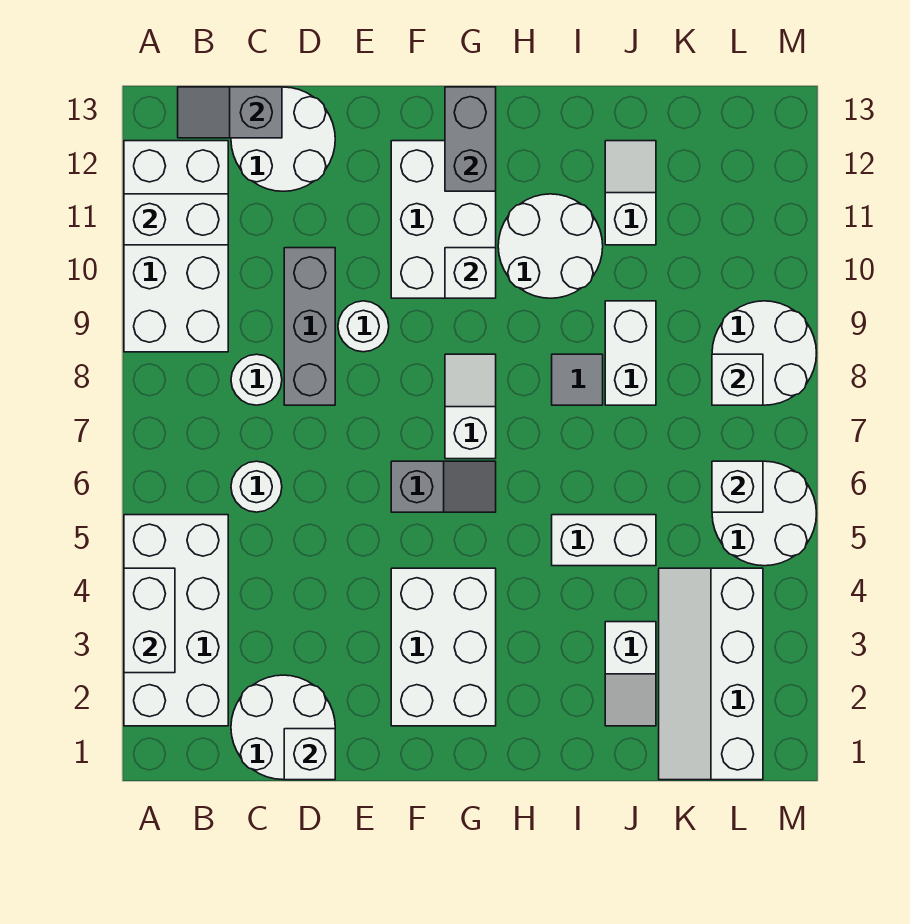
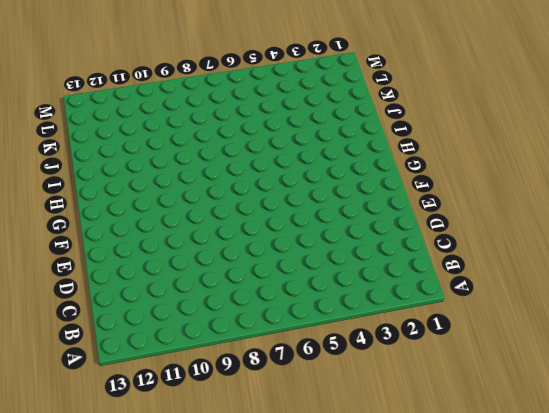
none -> white 2x4 brick [124,515,228,726]
none -> white 2x4 brick [124,141,228,352]
none -> white 2x2 round brick [231,675,335,780]

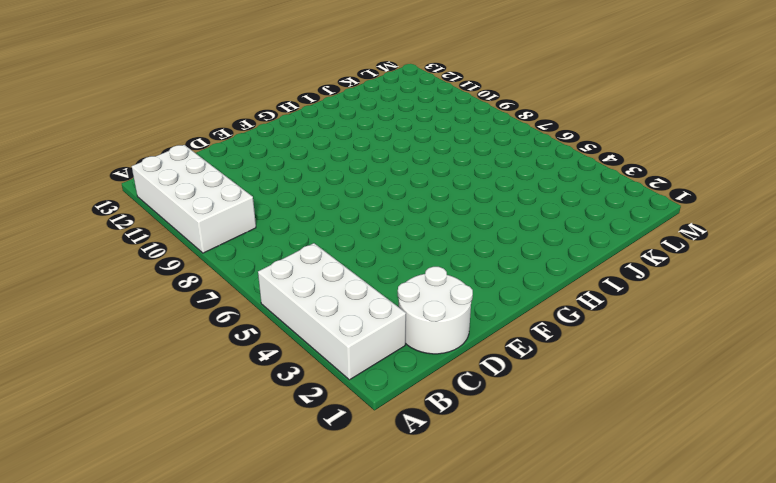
none -> white 1x1 round brick [231,461,282,512]
none -> white 1x1 round brick [231,354,282,405]
none -> white 2x2 round brick [231,87,335,191]

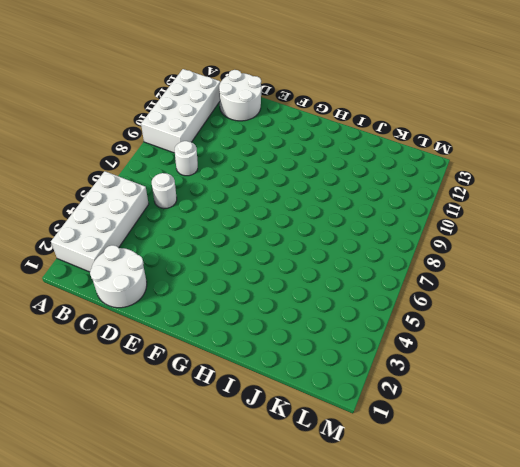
none -> grey 1x3 brick [284,248,335,405]
none -> white 1x1 round brick [338,301,389,352]
none -> white 2x3 brick [391,568,496,726]

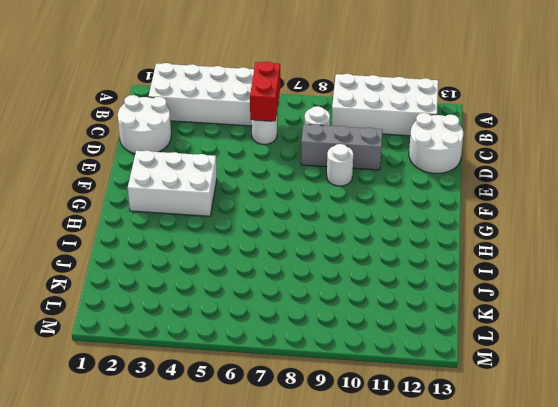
red 1x2 brick [250,62,280,121] -> none
none -> grey 1x2 slope [391,461,496,512]
none -> white 2x3 brick [391,141,496,298]
none -> white 1x2 slope [445,354,496,459]

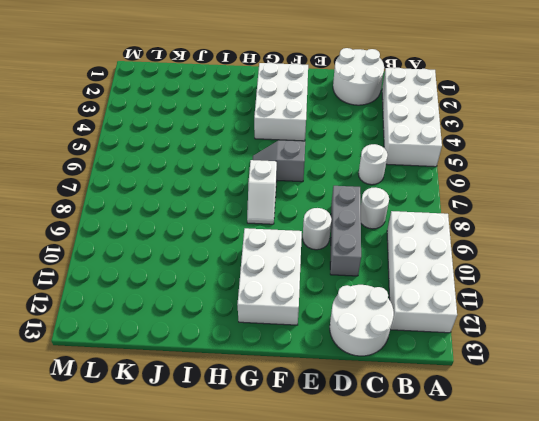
none -> white 2x2 round brick [498,194,603,298]
none -> white 1x2 brick [552,515,656,566]
none -> grey 1x1 tile [552,354,603,405]

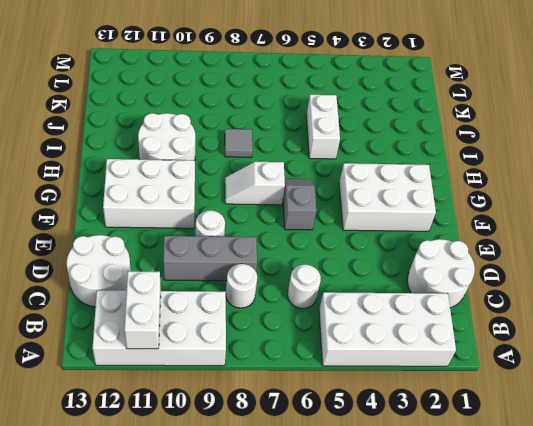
none -> white 1x2 slope [605,622,656,726]
none -> white 1x2 brick [605,301,656,405]
none -> white 1x2 slope [605,141,656,245]

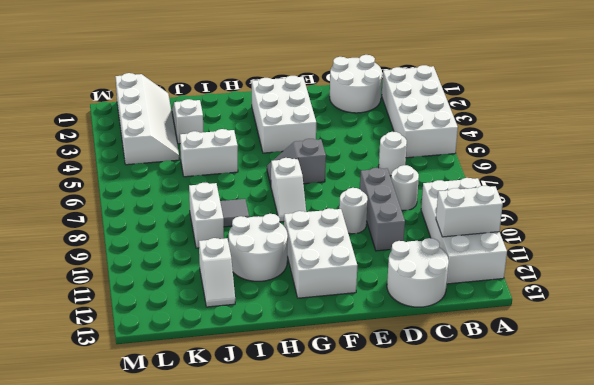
none -> white 2x2 round brick [712,461,816,566]
none -> white 2x2 round brick [712,301,816,405]
none -> white 1x2 brick [124,568,175,673]

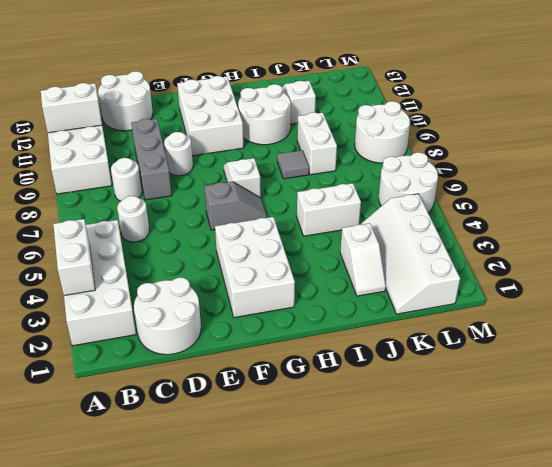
none -> grey 1x2 slope [178,87,282,138]
none -> white 1x1 brick [284,729,335,780]
none -> white 1x1 brick [445,248,496,298]

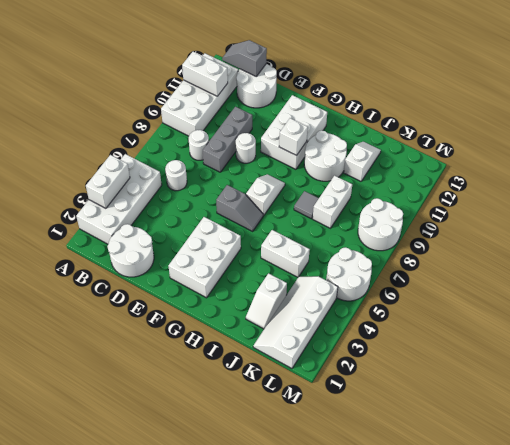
none -> white 1x1 brick [284,729,335,780]
none -> grey 1x2 brick [445,87,496,191]
none -> white 1x1 brick [712,461,763,512]

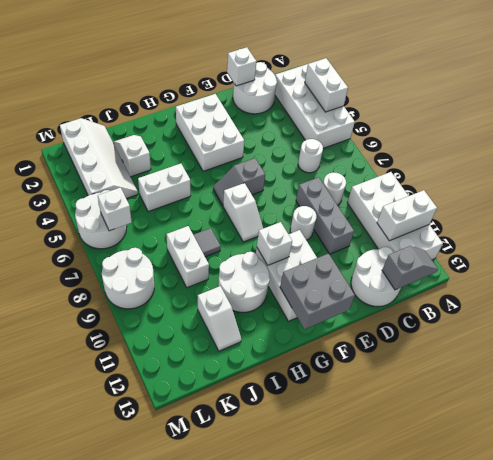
grey 2x2 brick [280,253,355,329] -> grey 1x2 brick [445,87,496,191]
none -> white 1x1 brick [712,354,763,405]

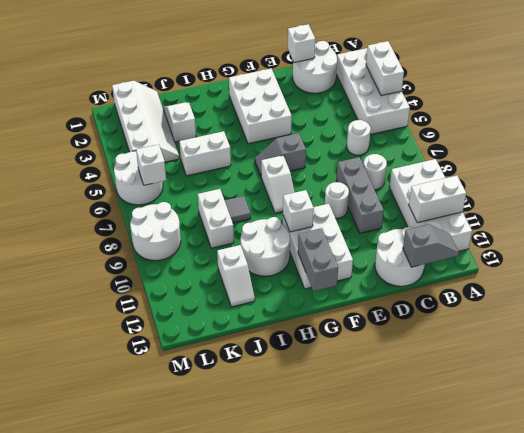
none -> white 1x1 brick [712,354,763,405]

